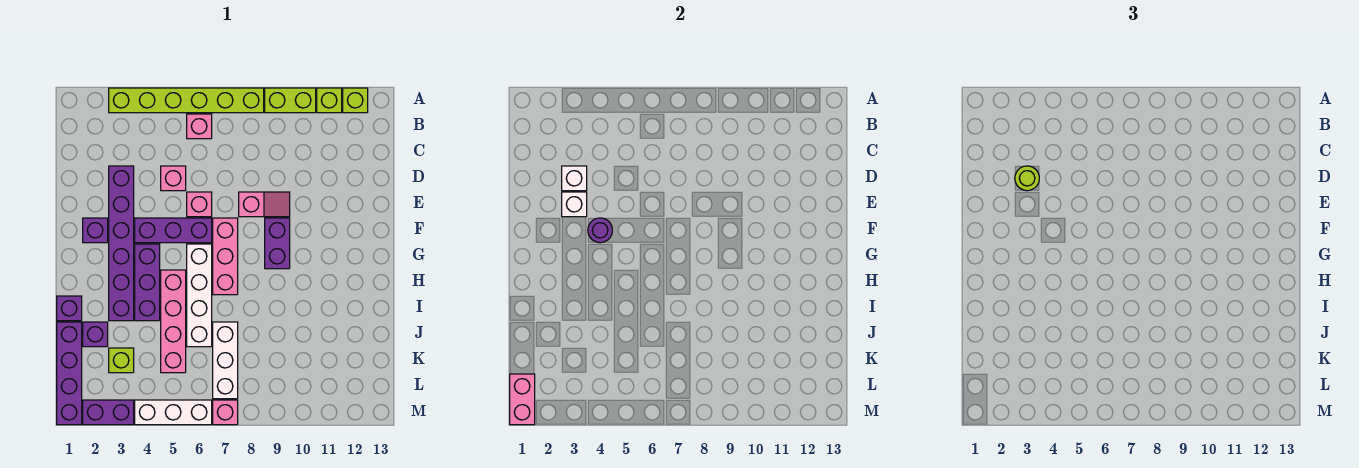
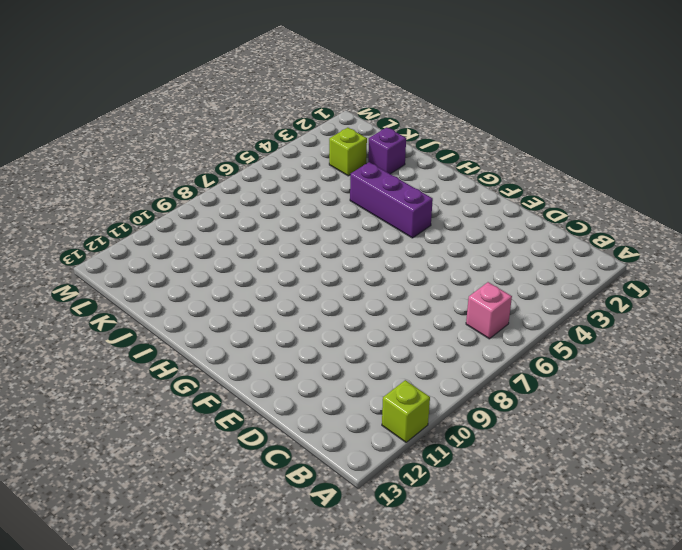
none -> lime 1x6 brick [109,88,264,113]
none -> lime 1x2 brick [265,88,316,113]
none -> lime 1x1 brick [343,88,368,113]

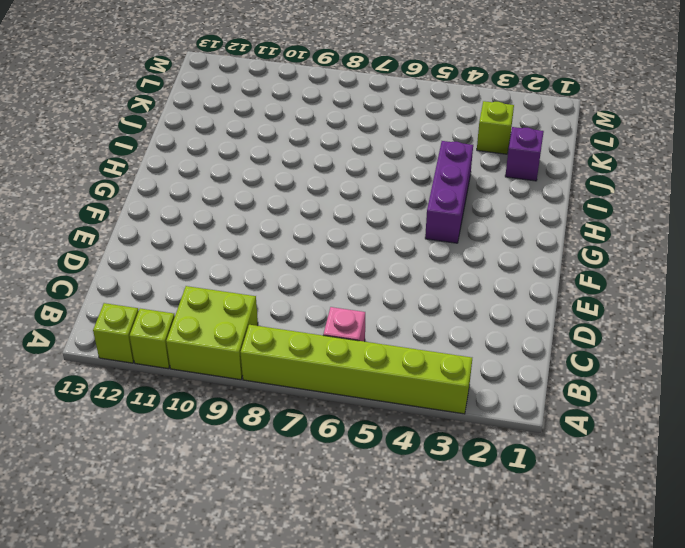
lime 2x2 brick [166,286,258,380] -> lime 1x2 brick [265,88,316,113]
none -> purple 1x6 brick [109,166,134,321]
none -> pink 1x1 brick [161,166,186,191]
none -> pink 1x1 brick [187,192,212,217]

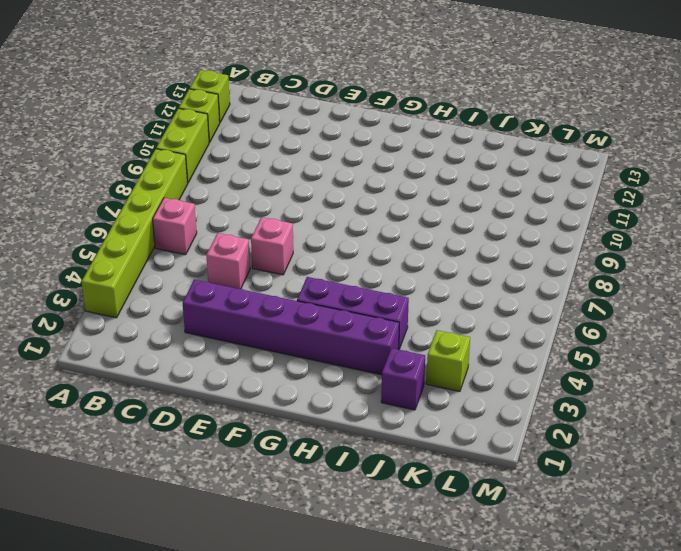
none -> pink 1x2 slope [239,192,290,217]
none -> purple 1x1 brick [83,218,108,243]
none -> purple 1x3 brick [135,218,212,243]

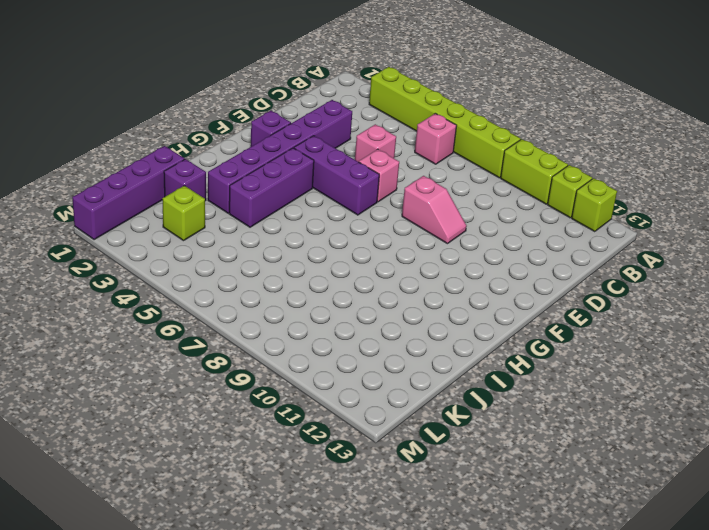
none -> pink 1x3 brick [213,218,238,295]
none -> purple 1x2 brick [265,218,290,269]
none -> white 1x4 brick [187,244,212,347]

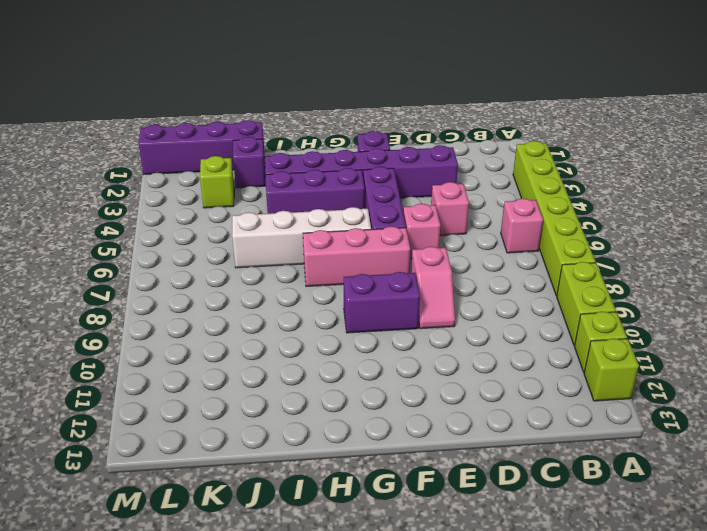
none -> pink 1x4 brick [161,270,186,373]
none -> purple 1x1 brick [57,296,82,321]
none -> white 1x3 brick [213,322,238,399]

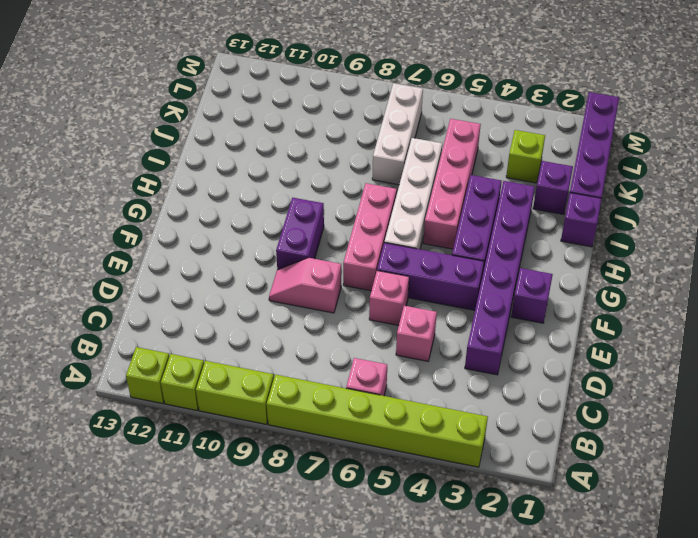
none -> purple 1x2 brick [83,400,134,425]
none -> white 1x3 brick [135,400,212,425]
none -> pink 1x1 brick [213,400,238,425]

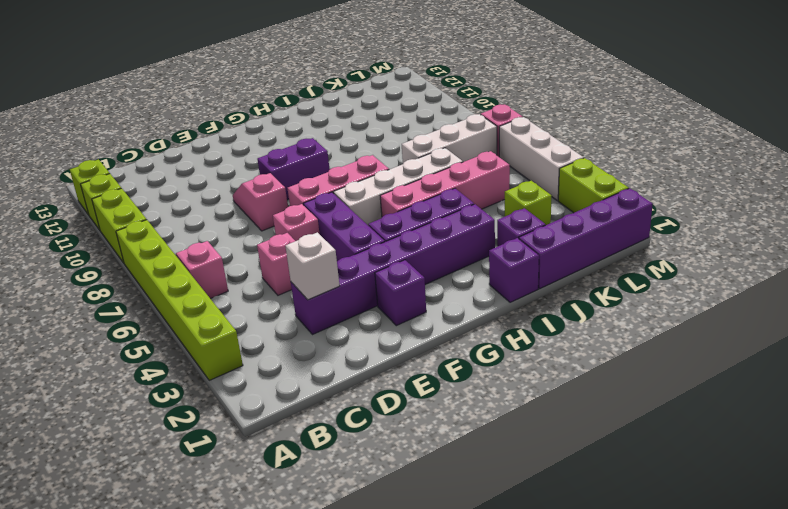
lime 1x2 brick [558,158,629,213] -> purple 1x2 brick [83,400,134,425]
none -> white 1x1 brick [562,192,587,217]
none -> purple 1x1 round brick [588,218,612,243]
none -> pink 1x2 brick [510,374,535,425]

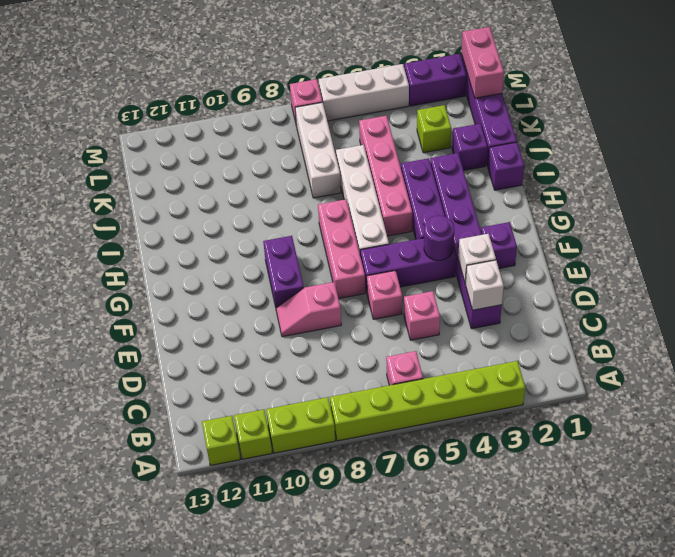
none -> lime 1x1 round brick [1015,166,1039,191]

